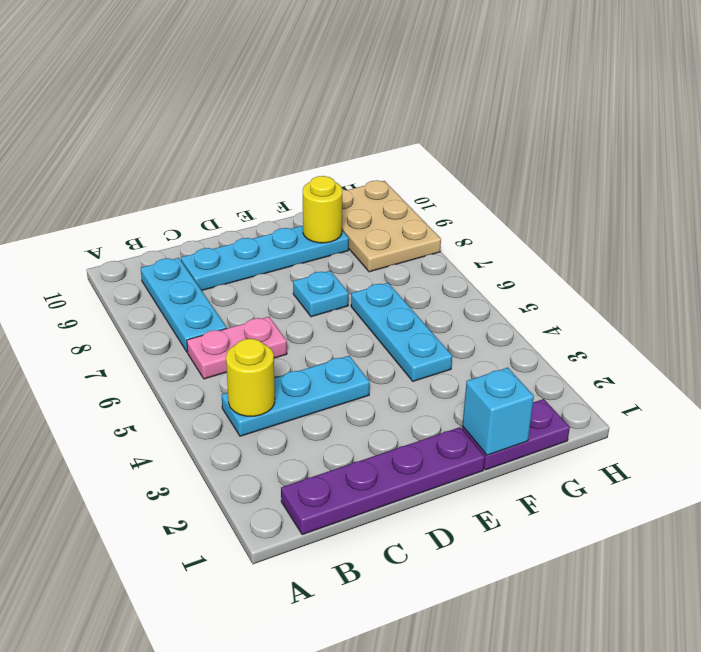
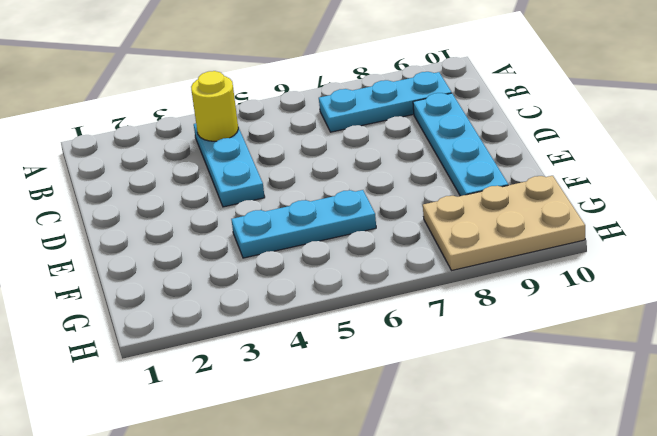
none -> purple 1x4 plate [281,427,485,535]
none -> pink 1x2 plate [187,317,287,379]
none -> cyan 1x1 plate [293,271,349,317]

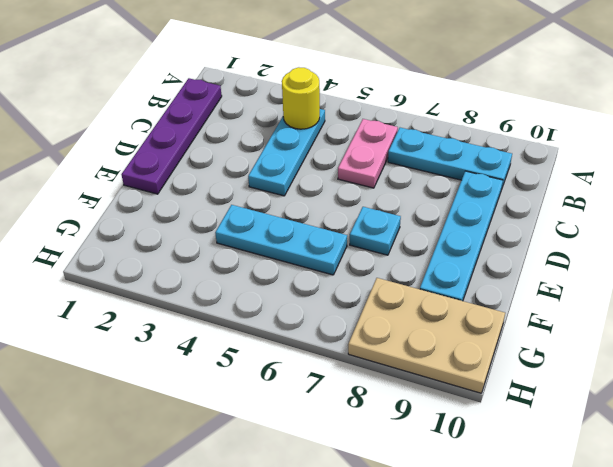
none -> purple 1x2 plate [462,399,570,470]
none -> cyan 1x1 brick [462,368,534,455]
none -> yellow 1x1 round brick [303,176,342,243]

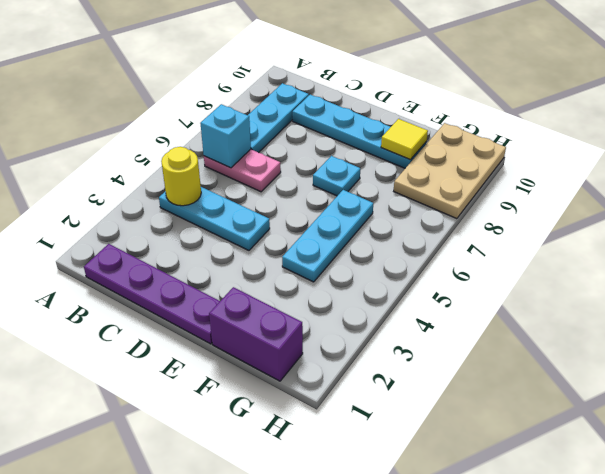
cyan 1x1 brick [200,104,251,168] -> cyan 1x1 brick moved to [462,368,534,455]
purple 1x2 brick [209,287,303,381] -> purple 1x2 plate [462,399,570,470]
yellow 1x1 tile [381,119,428,160] -> yellow 1x1 round brick [303,176,342,243]

